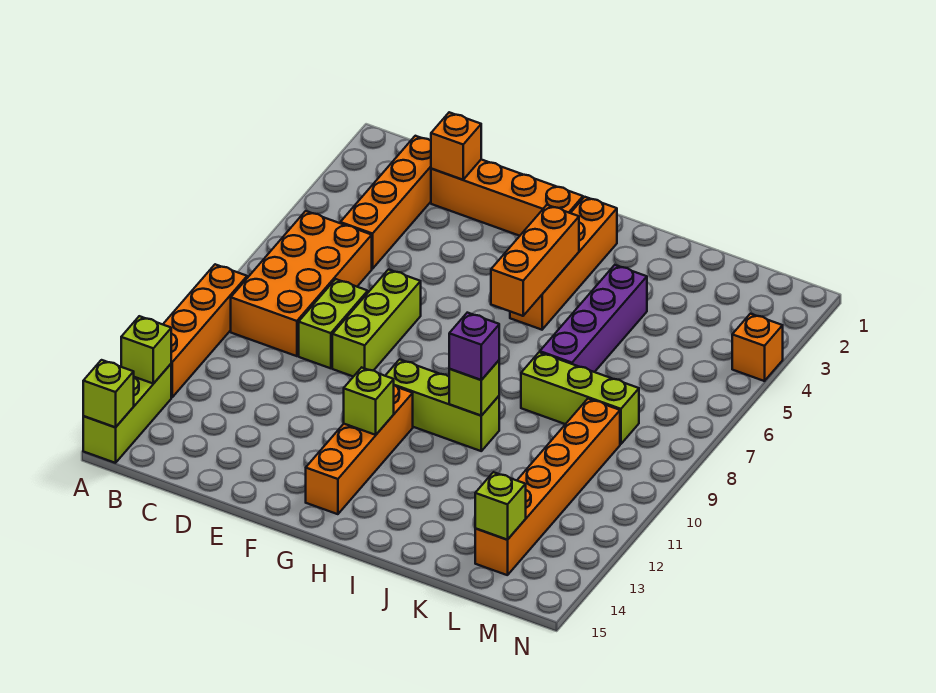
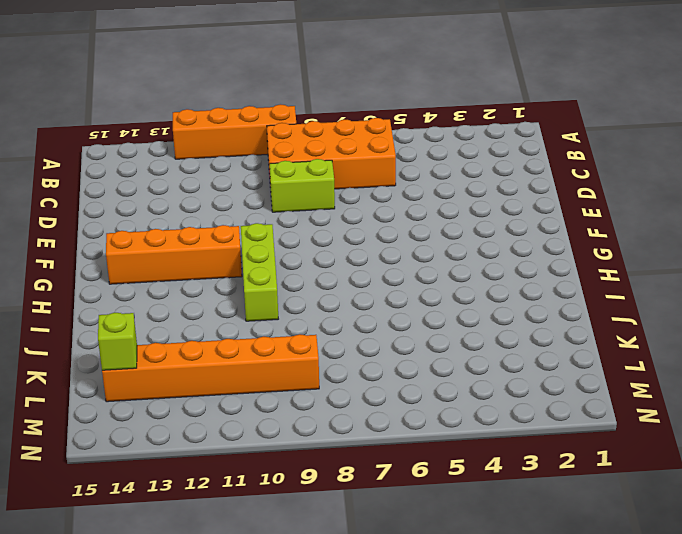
none -> lime 1x3 brick [83,364,171,463]
none -> orange 1x4 brick [340,136,431,269]
none -> orange 1x4 brick [431,160,583,236]

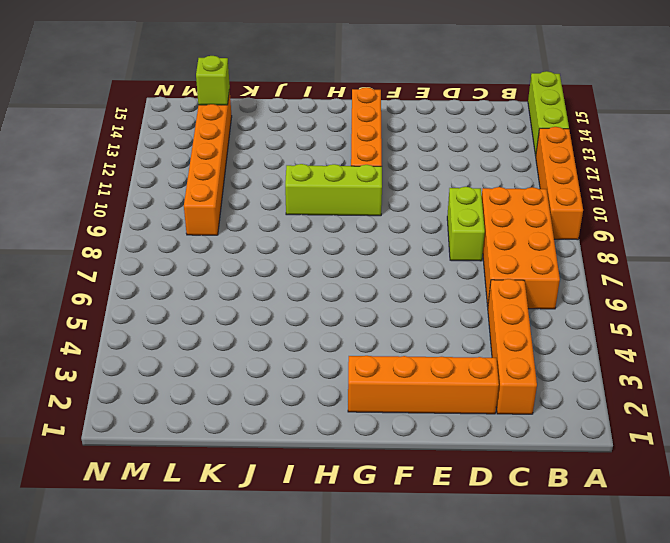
none -> lime 1x3 brick [332,270,421,377]
none -> orange 1x4 brick [510,197,617,330]
none -> purple 1x4 brick [540,265,647,372]

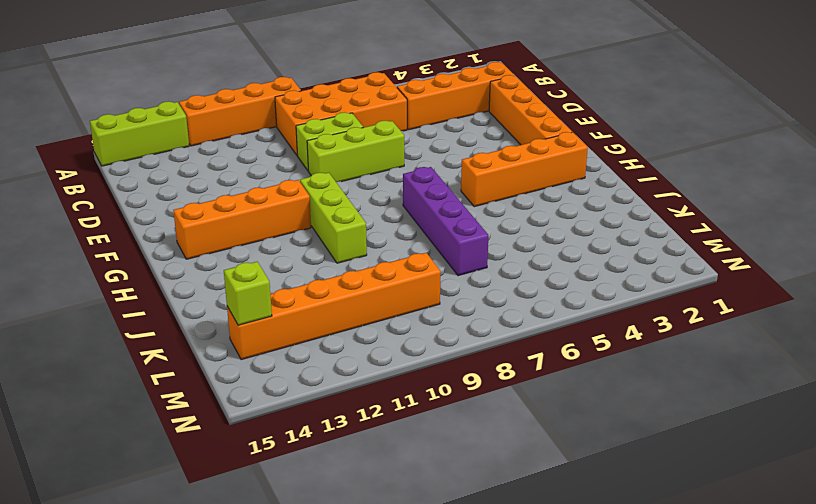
purple 1x4 brick [403,167,488,276] -> purple 1x4 brick turned to [540,265,647,372]
none -> lime 1x3 brick [521,352,639,444]
none -> orange 1x1 brick [732,314,783,381]
none -> lime 1x1 brick [121,316,171,384]

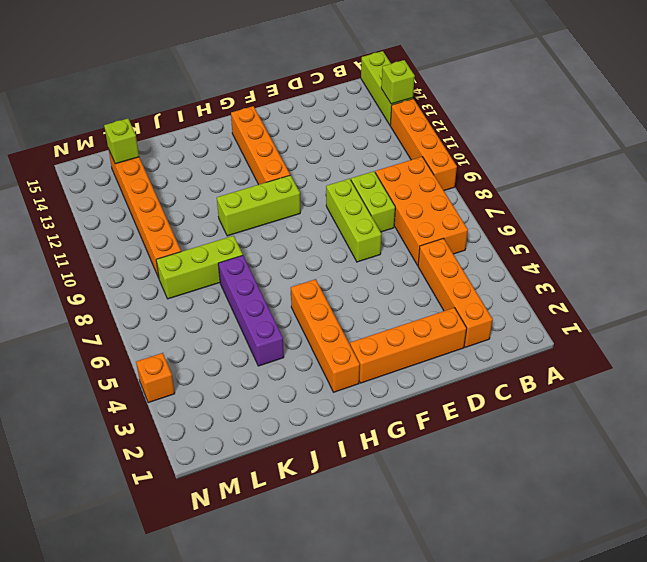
none -> lime 1x1 brick [83,360,134,427]
none -> orange 1x1 brick [431,112,481,180]
none -> lime 1x1 brick [344,368,394,435]

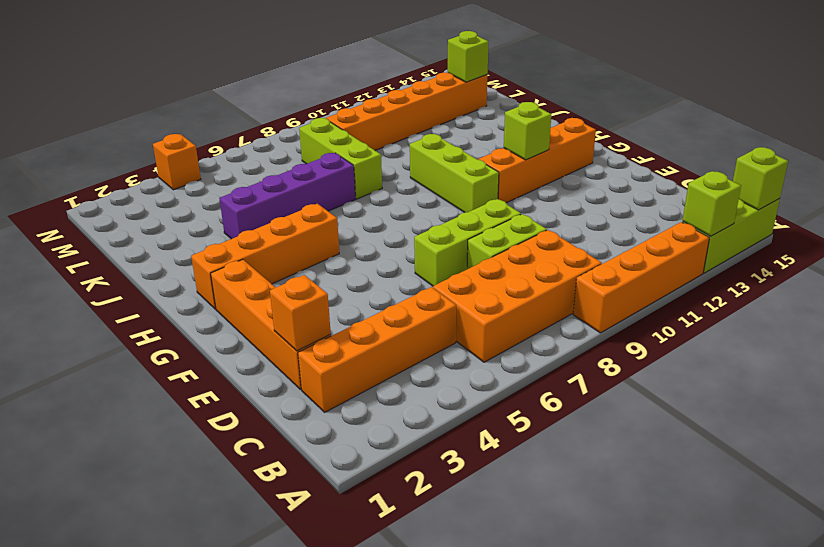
none -> orange 1x3 brick [491,205,579,316]
none -> lime 1x1 brick [449,361,499,416]
none -> purple 1x1 brick [449,313,499,380]

